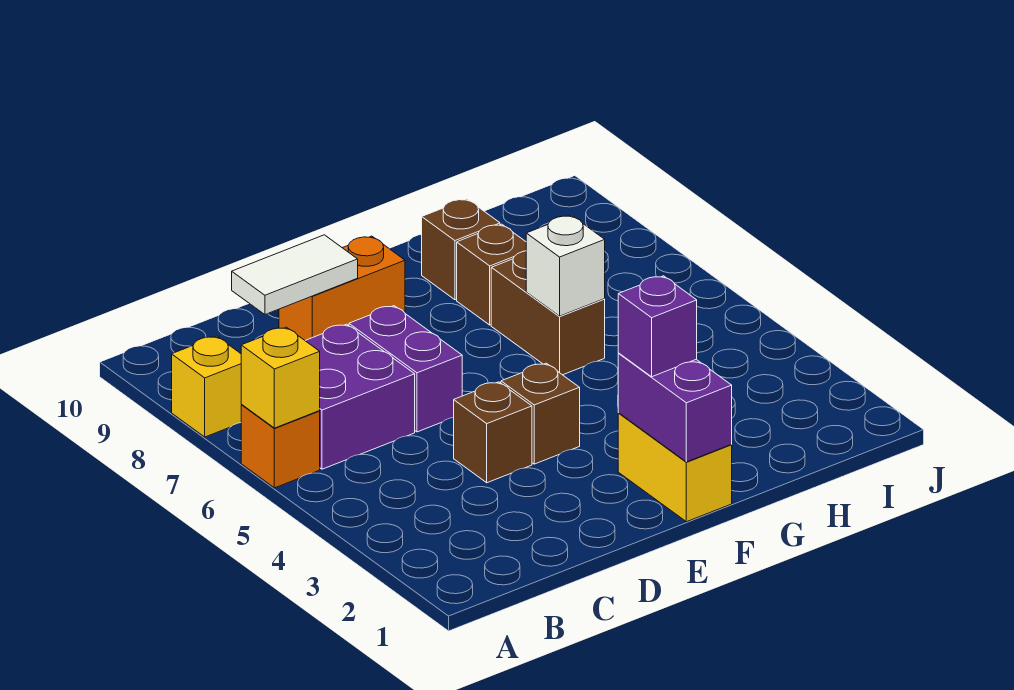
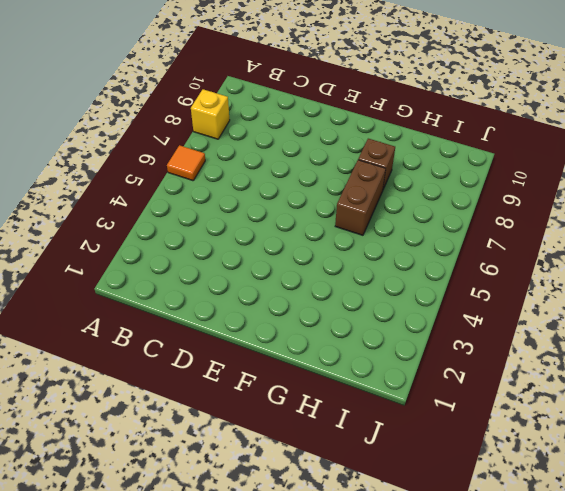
orange 1x1 tile [167,145,205,181] -> orange 1x1 brick [241,405,320,488]
none -> purple 2x2 brick [305,324,415,469]
none -> brown 1x1 brick [454,382,532,483]
none -> purple 1x2 brick [349,306,462,432]

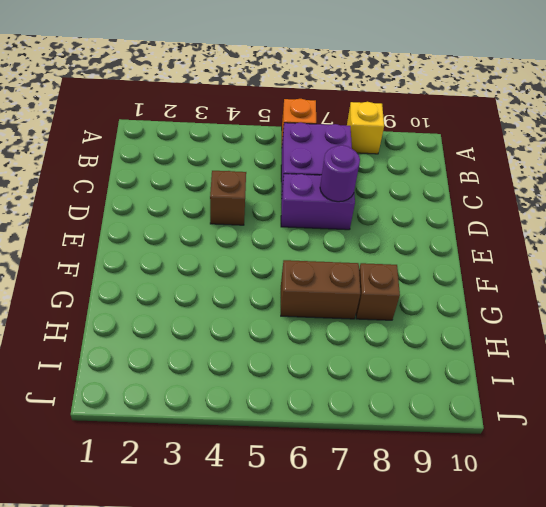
purple 1x1 round brick [320,145,360,202] -> none
none -> orange 1x2 brick [279,236,405,340]
none -> brown 1x1 brick [501,363,580,464]
none -> yellow 1x2 brick [618,413,732,522]

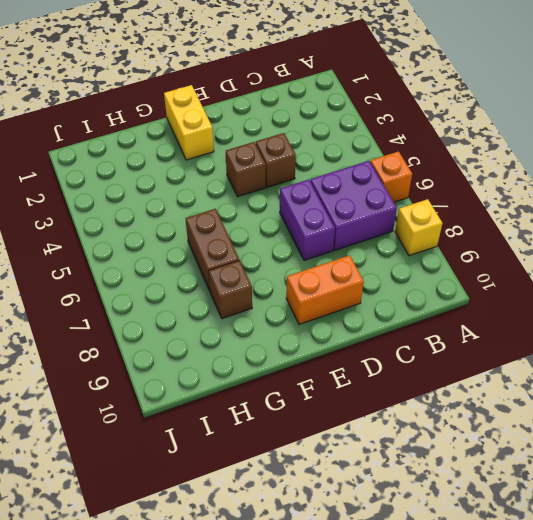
none -> brown 1x1 brick [422,199,500,300]
none -> yellow 1x1 brick [241,327,320,428]
none -> white 1x2 tile [232,235,358,314]

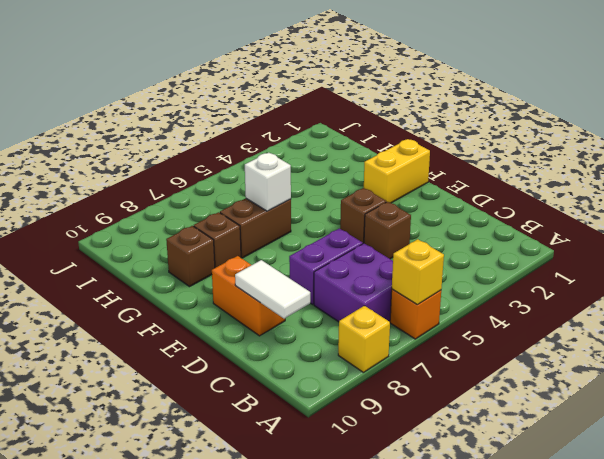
none -> purple 1x2 brick [618,354,732,462]
none -> purple 1x1 brick [618,276,697,377]

